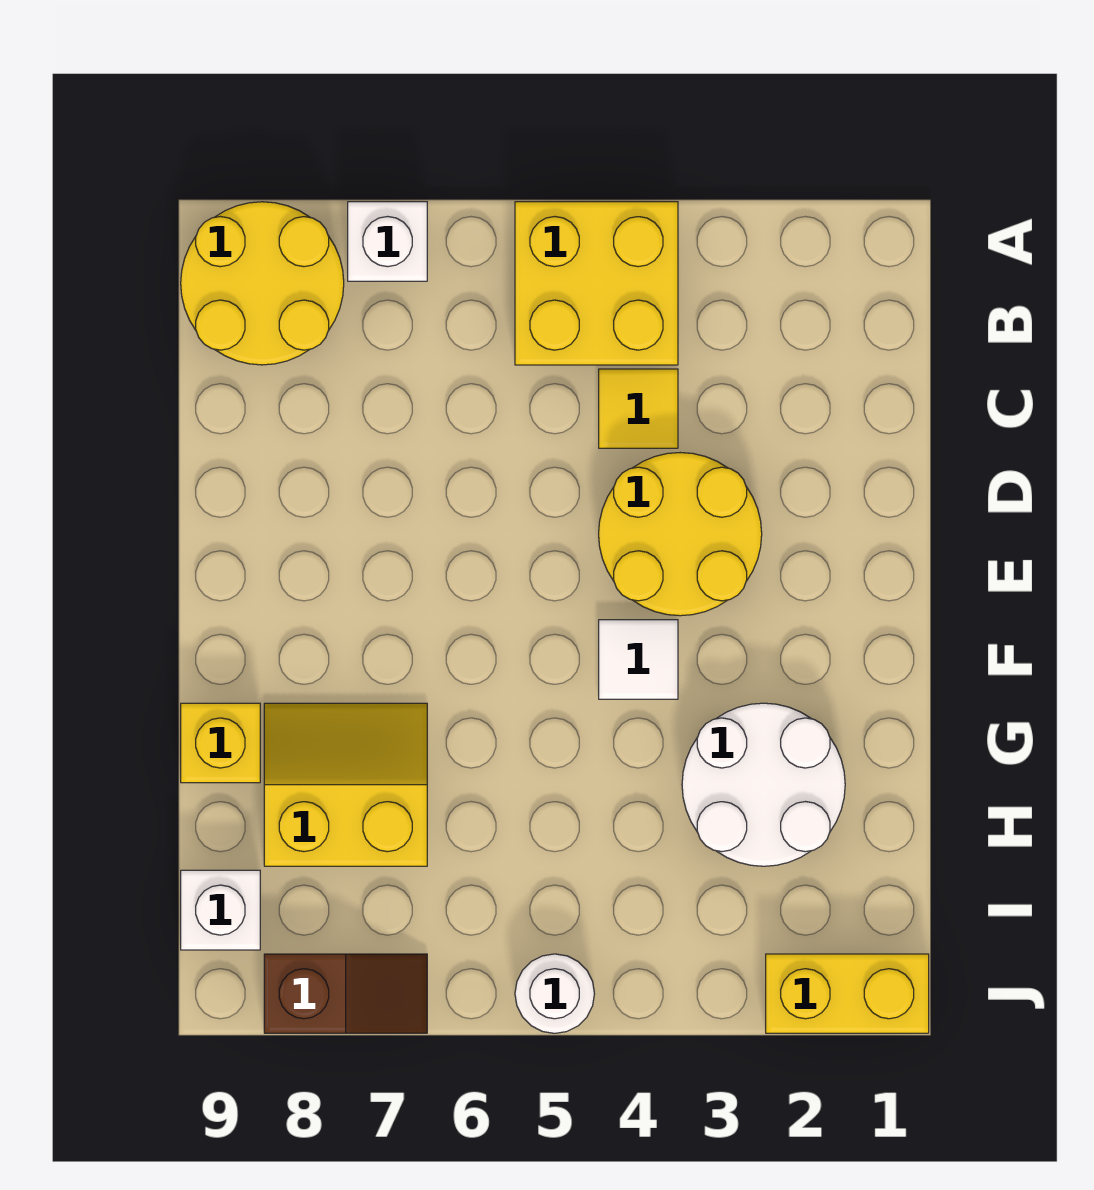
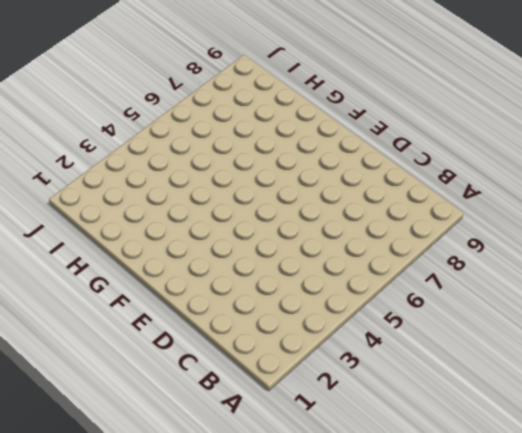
none -> yellow 2x2 brick [515,202,678,365]
none -> white 1x1 brick [348,202,427,281]
none -> yellow 2x2 round brick [181,202,344,365]

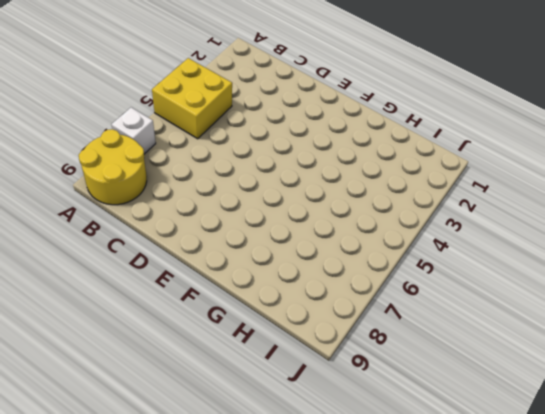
none -> yellow 1x1 tile [599,369,678,448]
none -> yellow 2x2 round brick [599,453,762,616]
none -> white 1x1 tile [599,620,678,699]

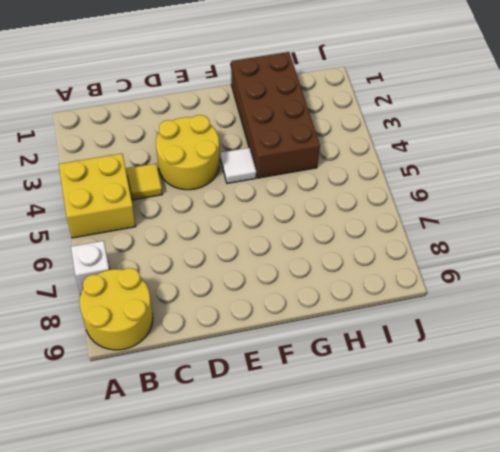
brown 2x4 brick [231,52,320,178] -> white 2x2 round brick [682,703,845,866]
none -> yellow 2x2 slope [264,703,427,866]
none -> yellow 1x1 brick [181,703,260,783]
none -> white 1x1 brick [181,870,260,950]

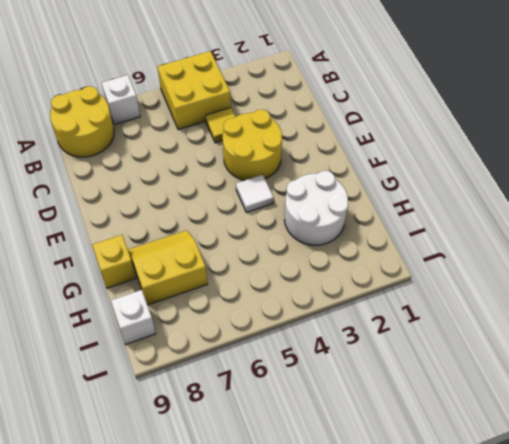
none -> yellow 1x2 brick [766,954,929,1033]
none -> white 1x1 round brick [515,954,594,1033]
none -> brown 1x2 slope [264,954,427,1033]

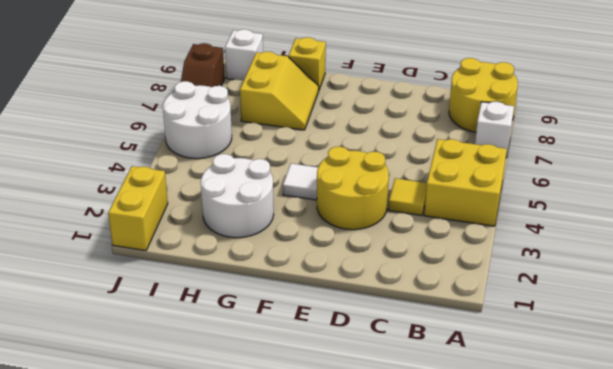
white 2x2 round brick [163,81,232,159] -> white 1x1 round brick [515,954,594,1033]

